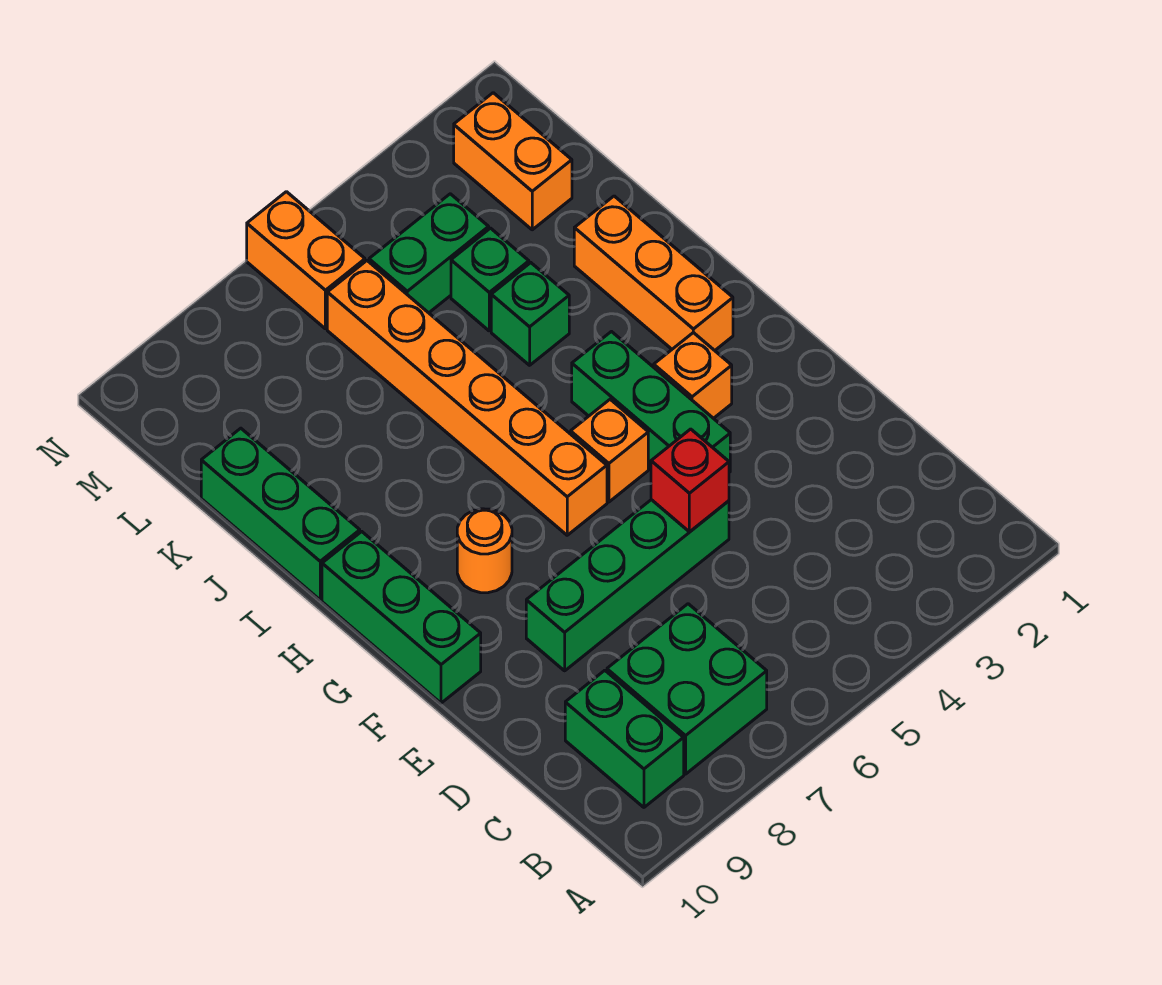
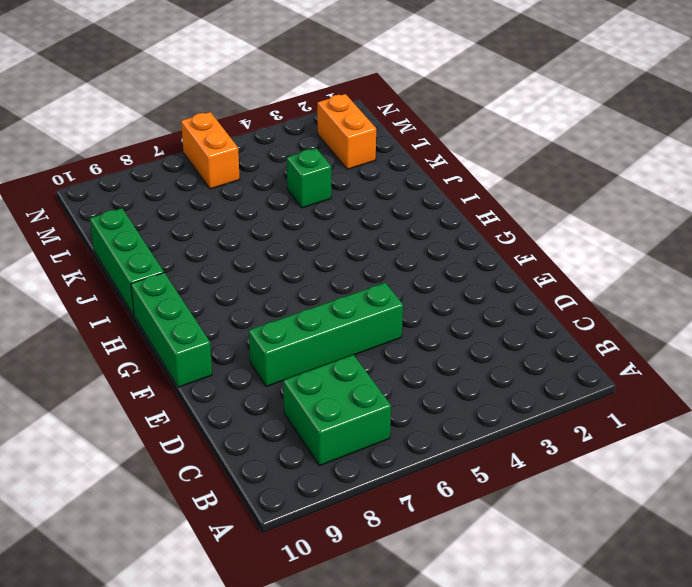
none -> green 1x2 brick [565,670,684,807]
none -> green 1x3 brick [572,332,730,472]
none -> orange 1x1 brick [654,333,732,418]

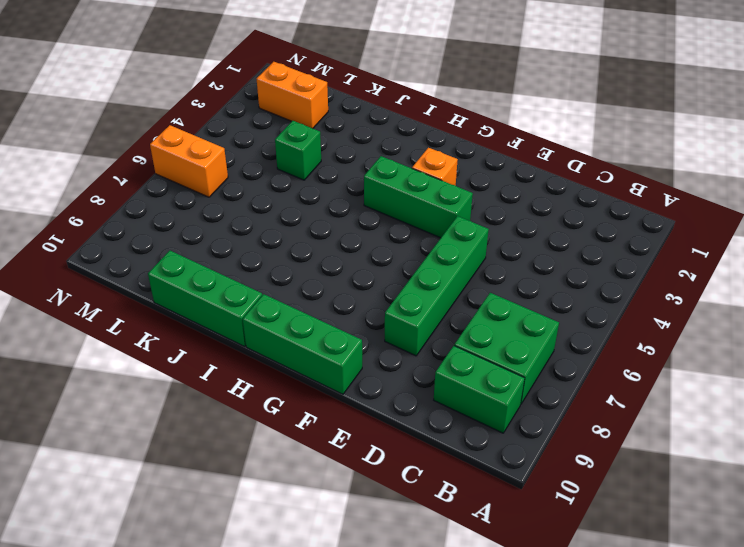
none -> orange 1x1 brick [571,399,648,502]
none -> orange 1x6 brick [327,261,607,535]
none -> orange 1x1 round brick [457,509,512,593]

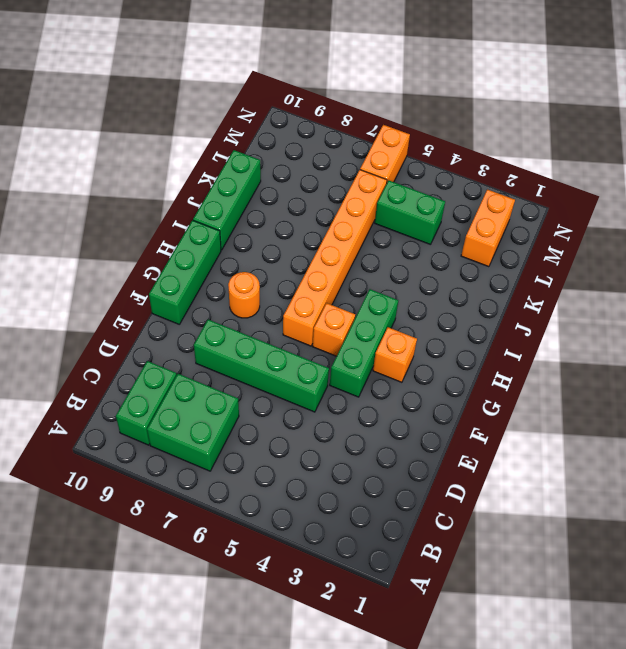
none -> orange 1x3 brick [574,196,733,350]
none -> green 1x1 brick [491,263,569,365]
none -> green 1x1 brick [451,228,529,331]

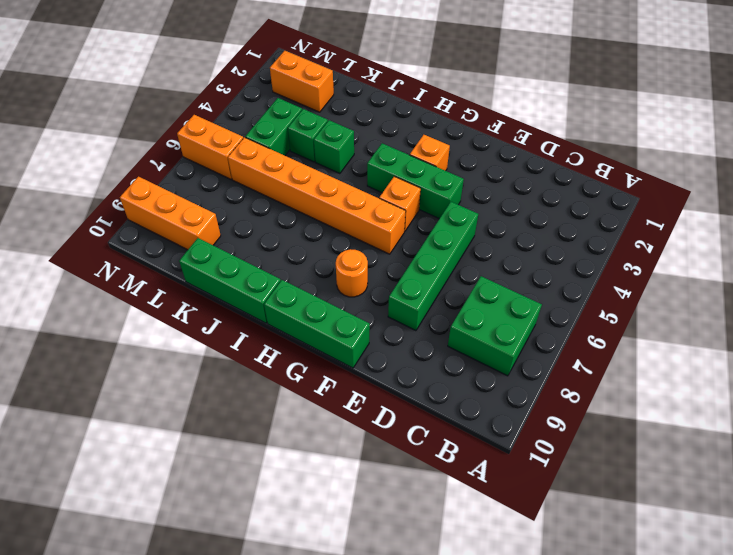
orange 1x3 brick [120,177,221,250] -> orange 1x3 brick moved to [574,196,733,350]
none -> green 1x2 brick [565,670,684,807]
none -> red 1x1 brick [651,429,729,532]

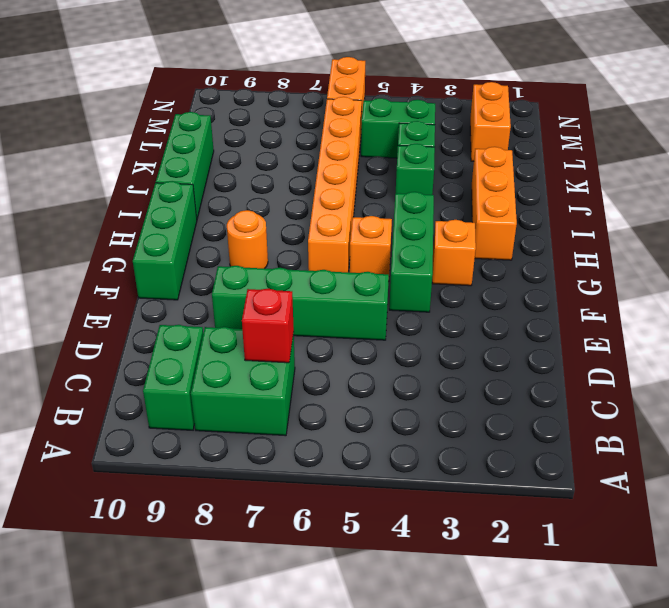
red 1x1 brick [242,289,294,363] -> red 1x1 brick moved to [651,429,729,532]

